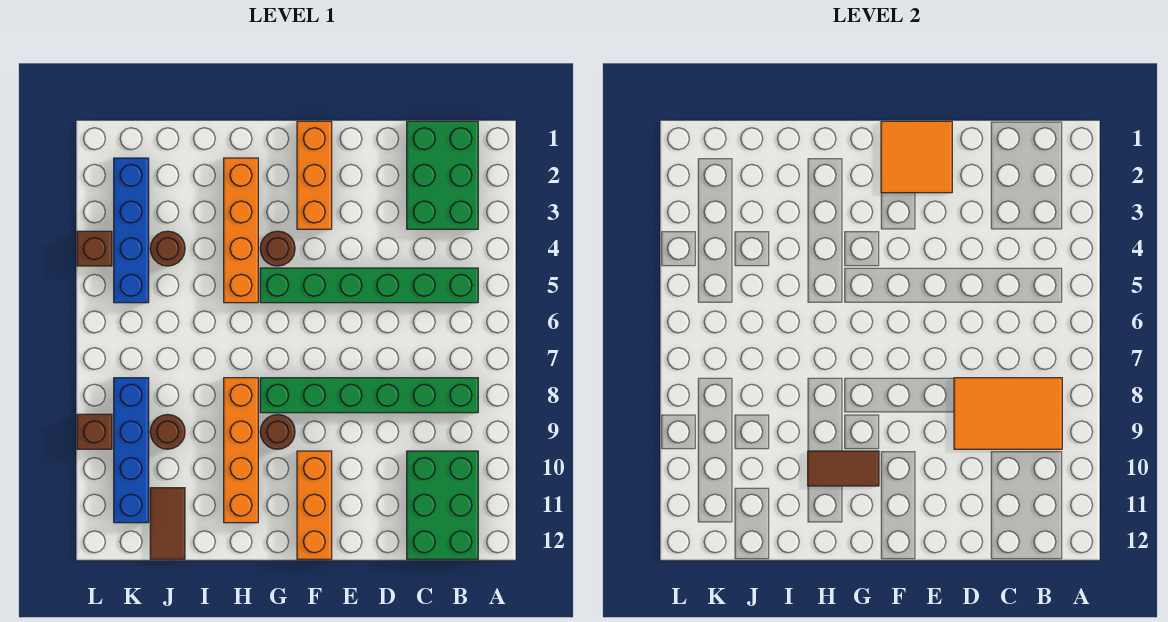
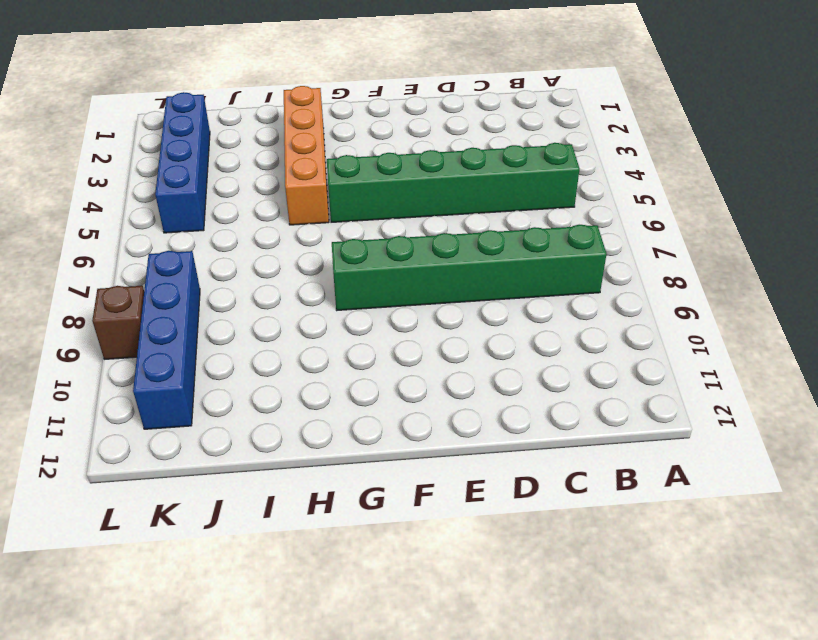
none -> green 2x3 brick [407,121,478,229]
none -> green 2x3 brick [407,451,478,559]
none -> orange 1x3 brick [297,121,332,229]

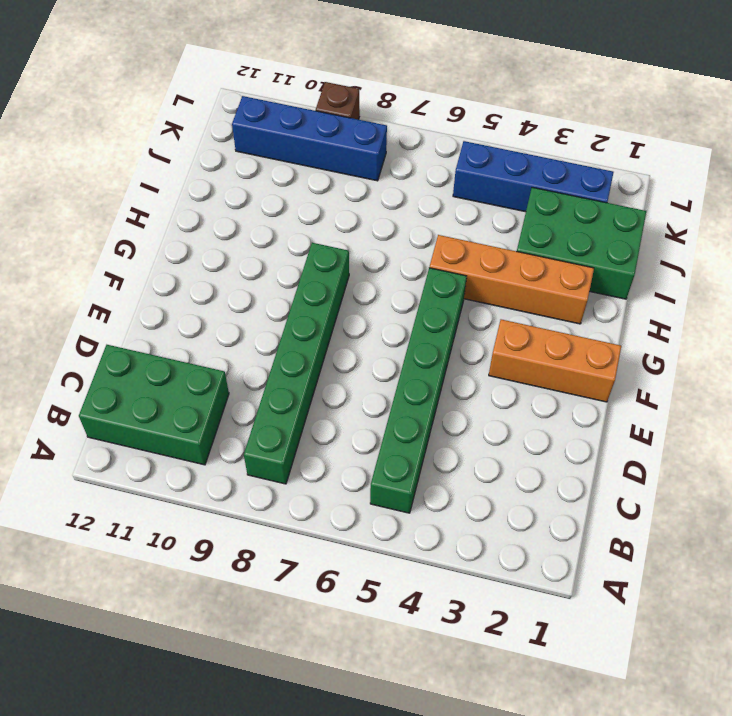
green 2x3 brick [517,187,646,299] -> green 2x3 brick moved to [407,121,478,229]
none -> orange 1x3 brick [297,451,332,559]
none -> brown 1x1 round brick [260,231,295,266]
none -> brown 1x1 round brick [260,414,295,449]

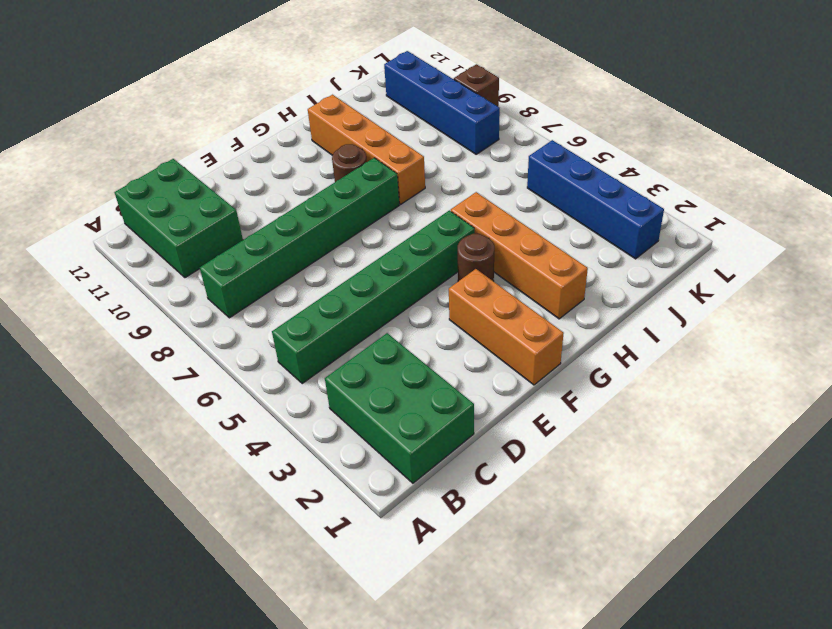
none -> orange 1x3 brick [297,451,332,559]
none -> brown 1x1 round brick [150,231,185,266]
none -> brown 1x1 round brick [150,414,185,449]

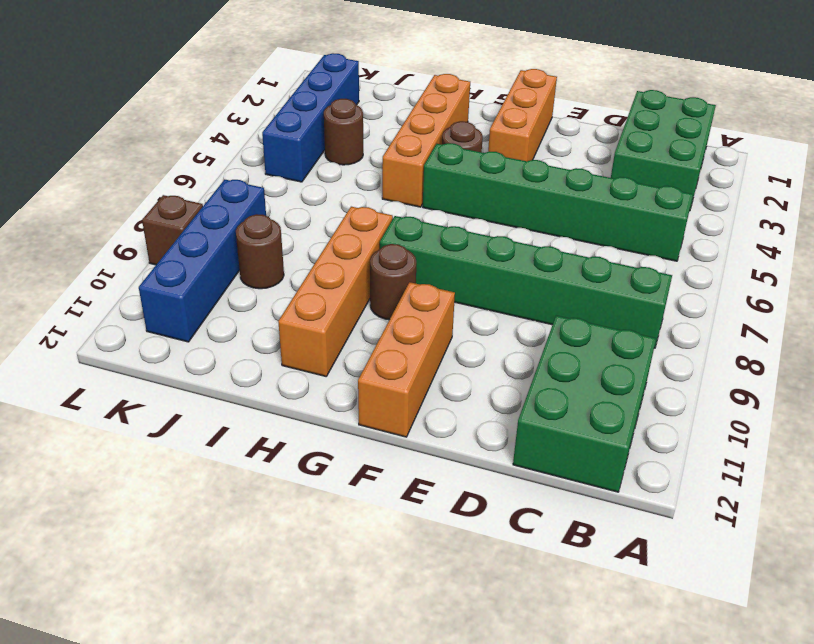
none -> brown 1x2 tile [150,488,185,559]
none -> brown 1x1 brick [77,231,112,266]
none -> orange 2x3 tile [954,378,1062,449]

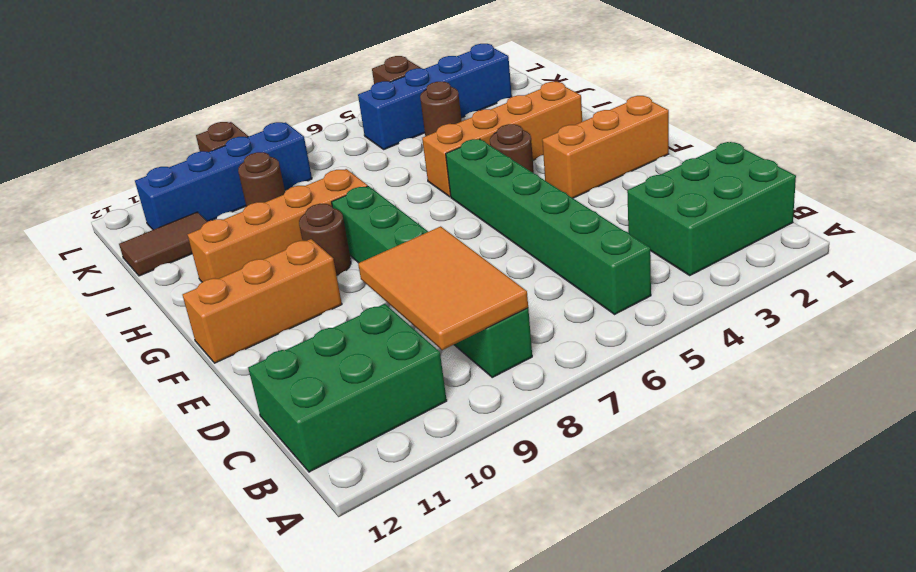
none -> orange 2x2 tile [881,121,952,193]
none -> brown 1x2 tile [808,451,879,486]

